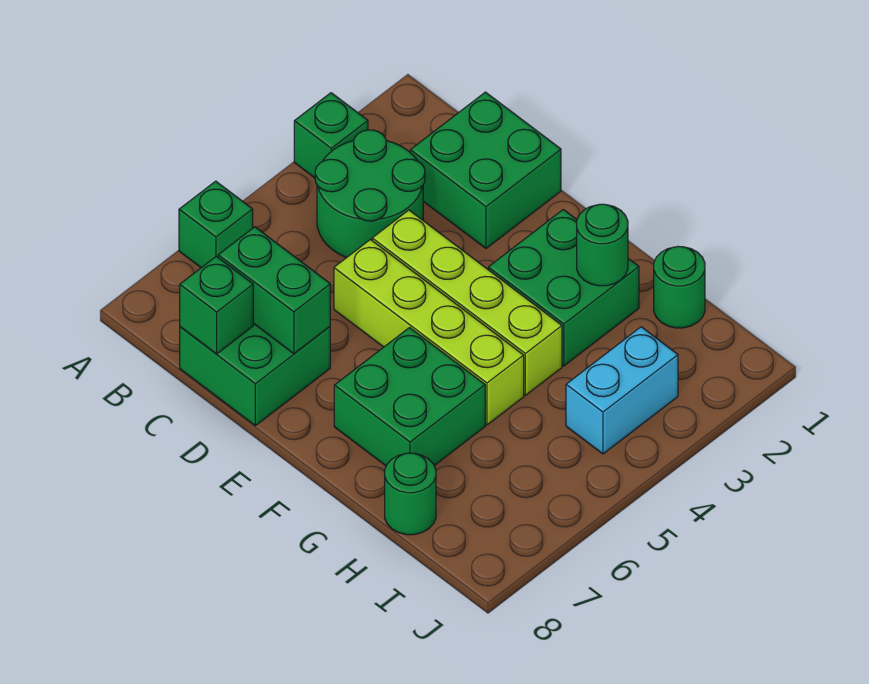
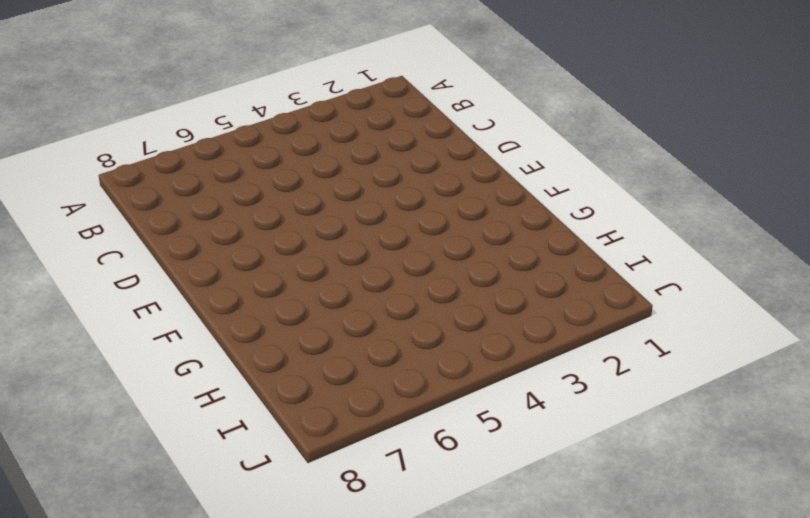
none -> green 1x1 brick [294,93,368,178]
none -> green 1x1 brick [179,181,253,268]
none -> green 2x2 round brick [315,130,425,258]

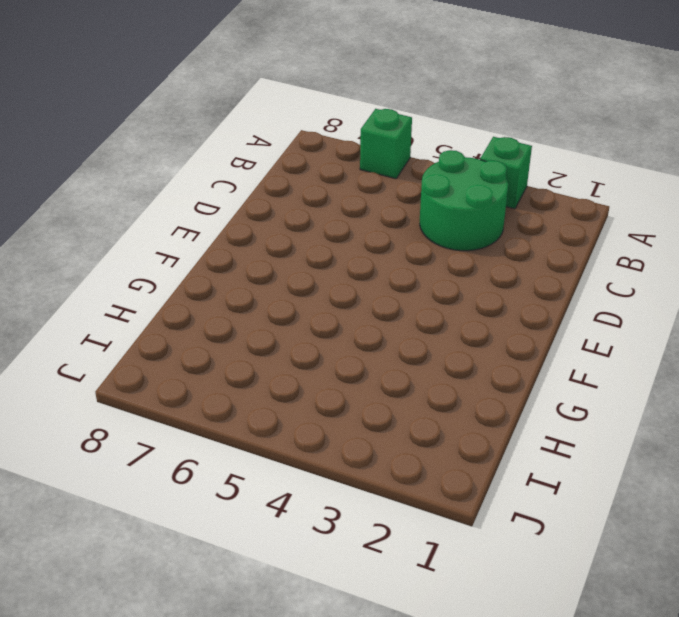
none -> green 2x2 brick [410,92,561,248]
none -> green 2x2 brick [180,323,330,426]
none -> lime 1x4 brick [372,210,562,395]

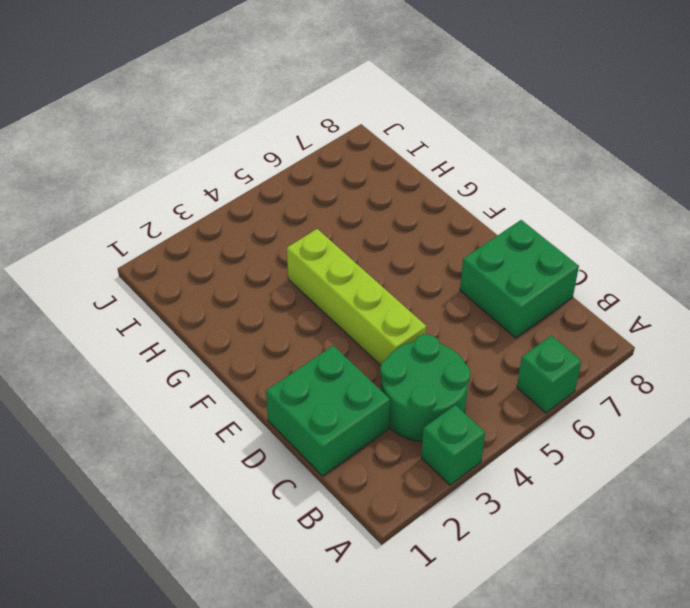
none -> lime 1x4 brick [334,240,524,425]
none -> green 2x2 brick [488,210,639,366]
none -> green 2x2 brick [334,328,485,466]

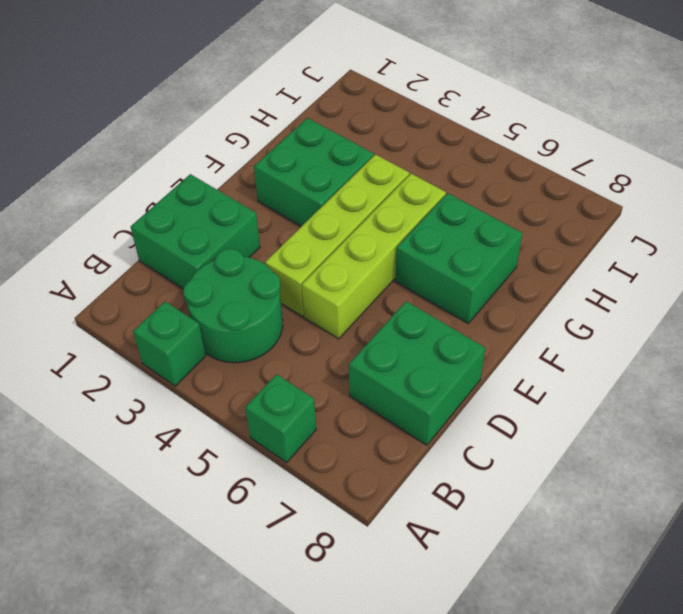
none -> green 1x1 round brick [654,246,705,328]
none -> green 1x1 round brick [385,453,436,535]
none -> cyan 1x2 brick [566,327,678,454]

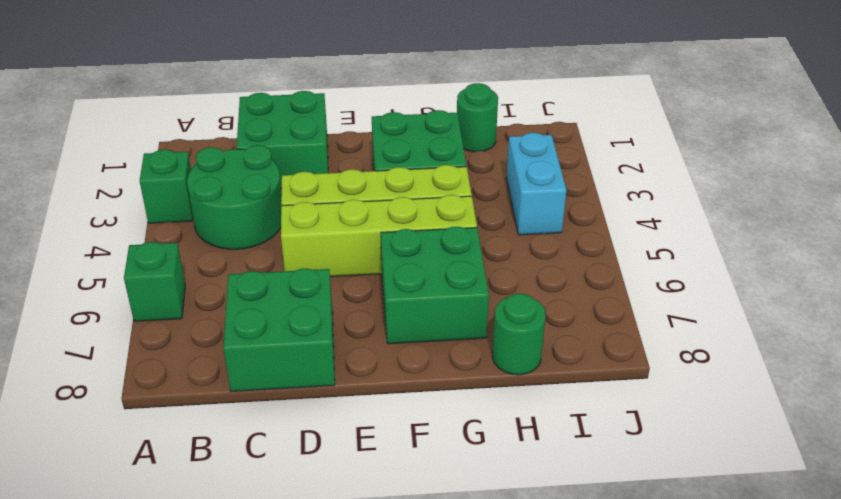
none -> green 1x2 brick [218,227,330,354]
none -> green 1x1 brick [180,256,253,354]
none -> green 1x1 round brick [577,204,628,286]

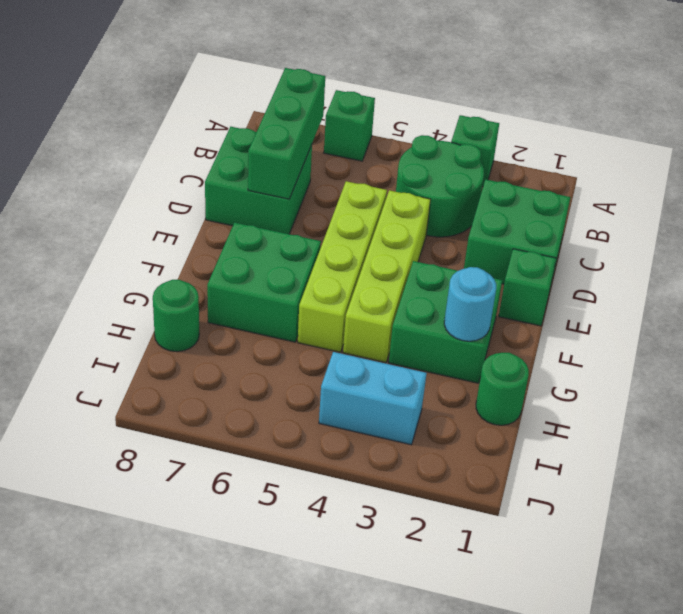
green 1x3 brick [248,68,325,199] -> green 1x2 brick [218,227,330,354]
green 1x1 brick [499,249,556,326] -> green 1x1 brick moved to [180,256,253,354]
cyan 1x1 round brick [444,267,496,341] -> green 1x1 round brick [577,204,628,286]

